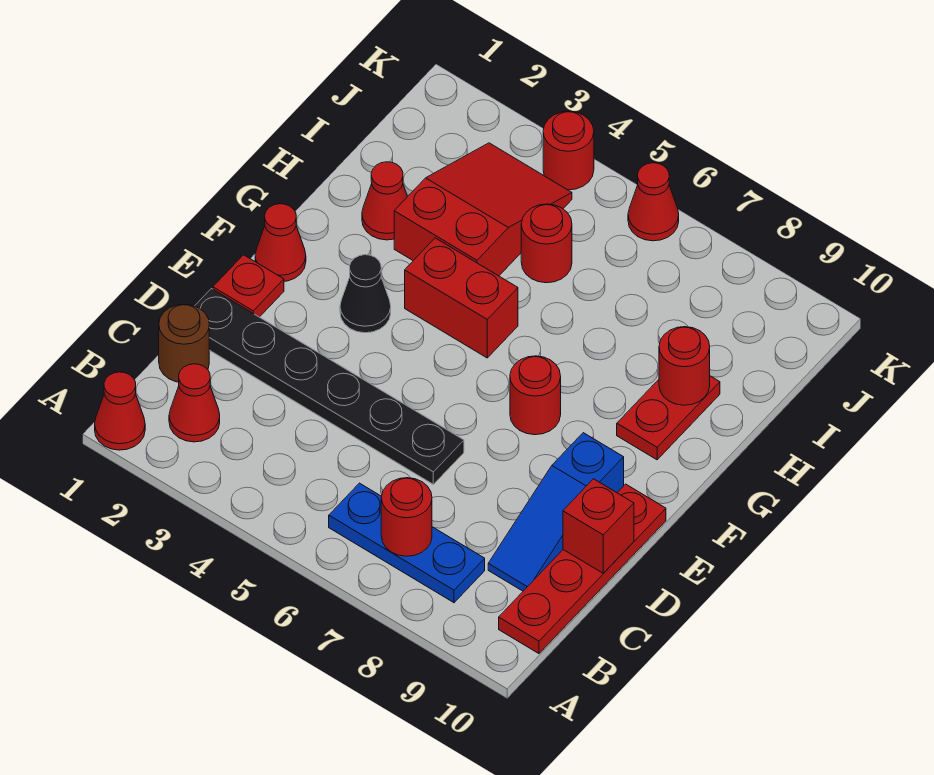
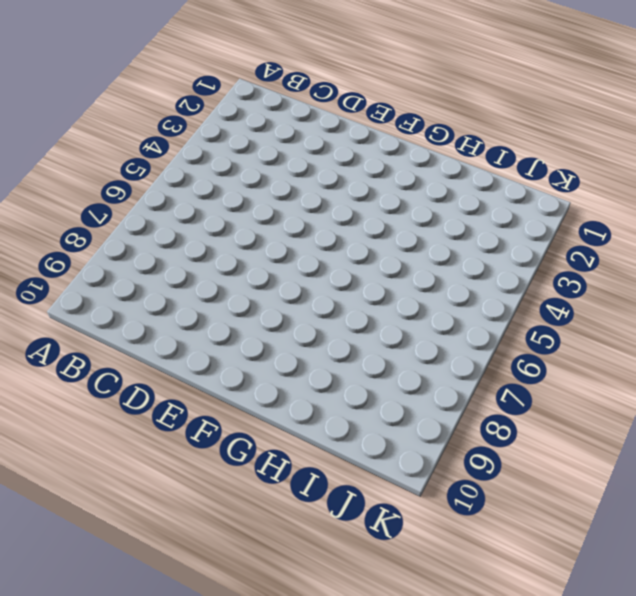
none -> red 1x1 cone [95,372,145,450]
none -> red 1x1 cone [169,364,220,442]
none -> blue 1x3 plate [329,483,485,603]

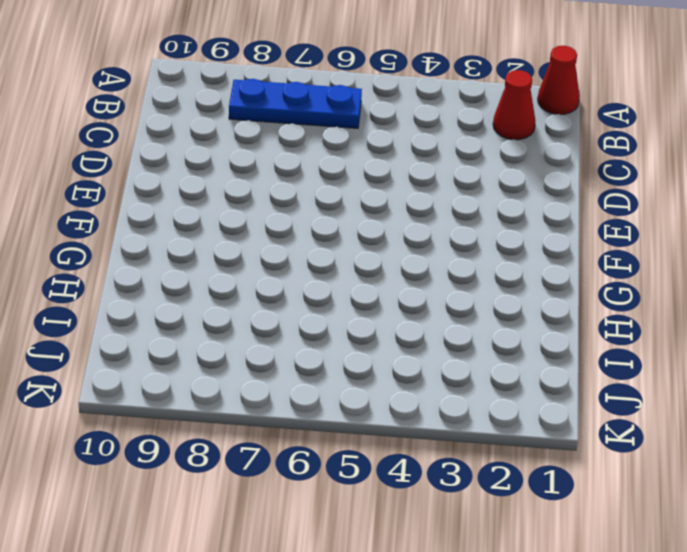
none -> red 1x4 plate [499,484,666,654]
none -> brown 1x1 round brick [159,304,209,382]
none -> blue 1x3 slope [488,433,624,591]

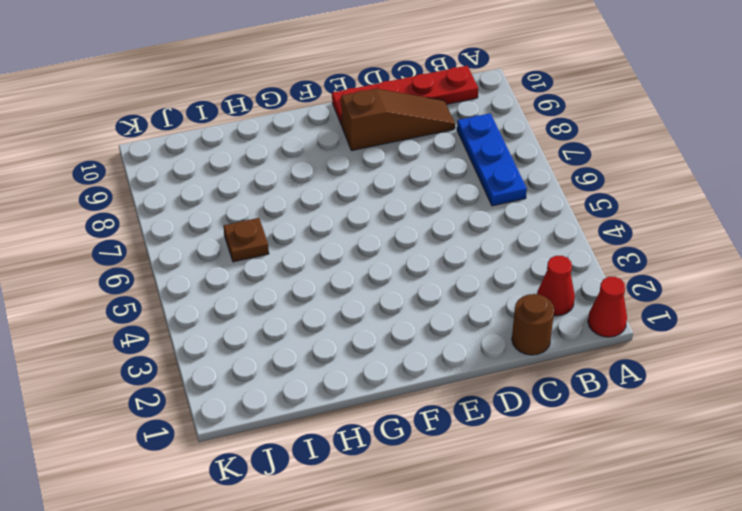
brown 1x3 slope [341,89,455,151] -> blue 1x3 slope [488,433,624,591]
brown 1x1 plate [224,218,269,262] -> none
none -> black 1x6 plate [195,289,464,484]
none -> red 1x1 plate [213,255,284,317]
none -> red 1x1 cone [255,204,306,281]

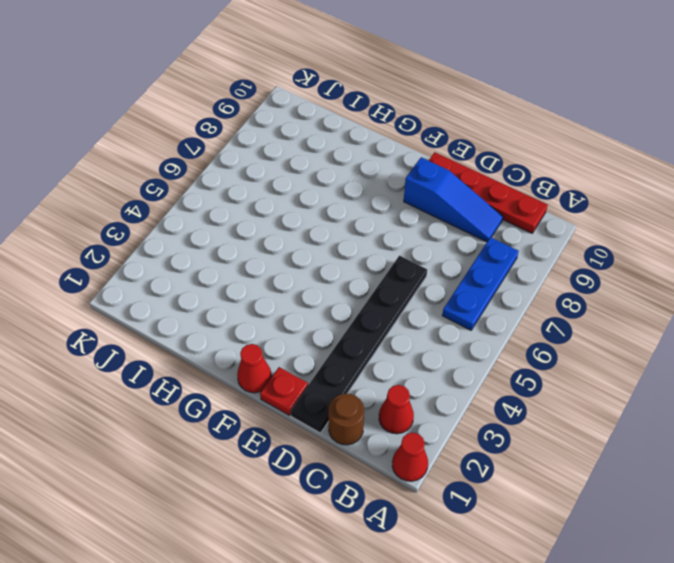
none -> black 1x1 cone [340,255,391,333]
none -> red 1x1 round brick [510,356,561,435]
none -> red 1x2 brick [405,238,518,358]

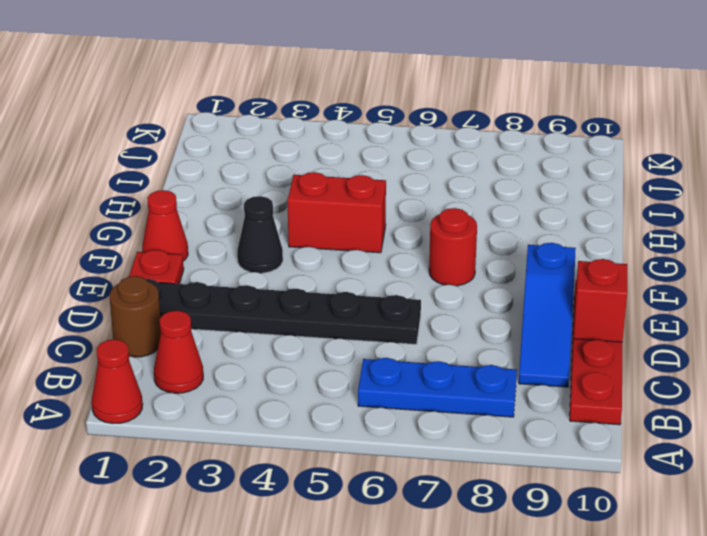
none -> red 1x2 plate [617,376,720,460]
none -> red 1x1 cone [362,162,408,240]
none -> red 2x3 slope [394,143,572,276]

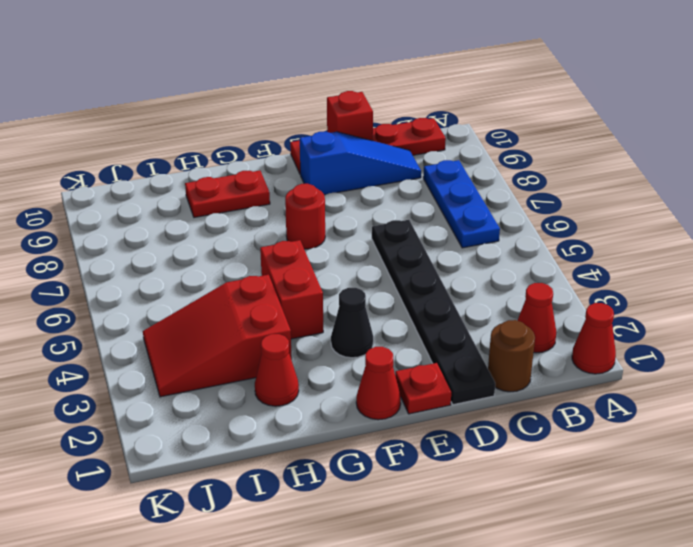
none -> red 1x1 round brick [521,204,572,283]
none -> red 1x1 round brick [543,111,594,190]
none -> red 1x1 cone [628,163,679,241]

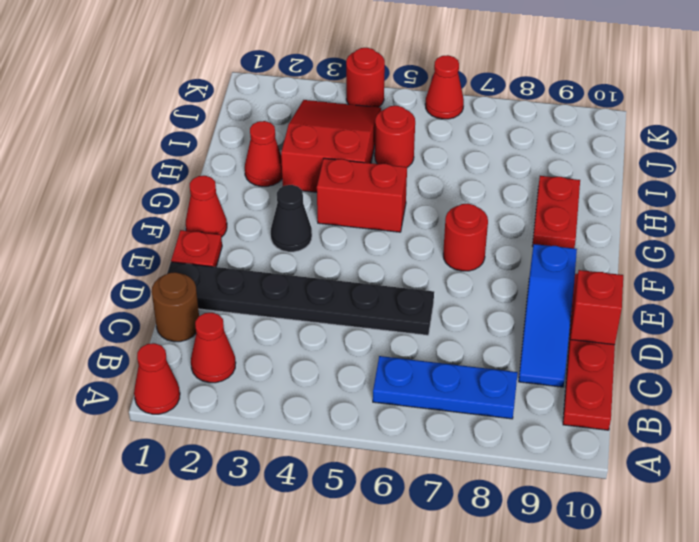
none -> red 1x1 round brick [381,478,432,556]
none -> red 1x1 round brick [659,327,710,405]

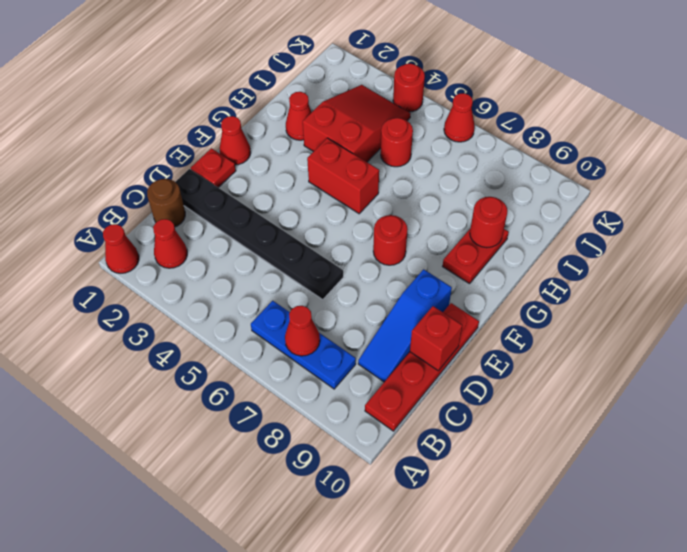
red 1x1 cone [285,306,320,356] -> red 1x1 round brick [381,478,432,556]
none -> black 1x1 cone [340,255,391,333]

